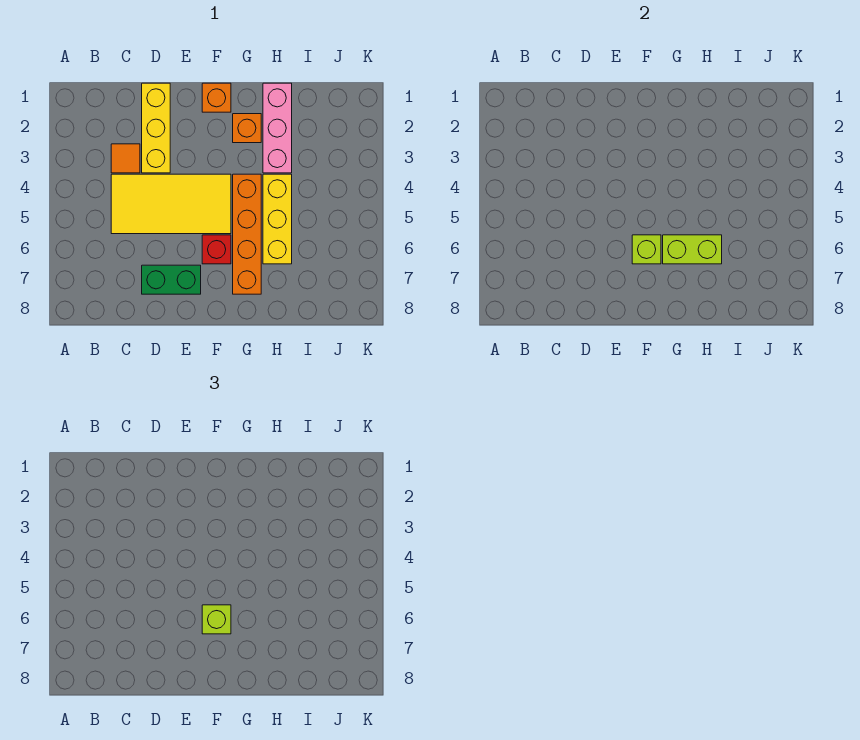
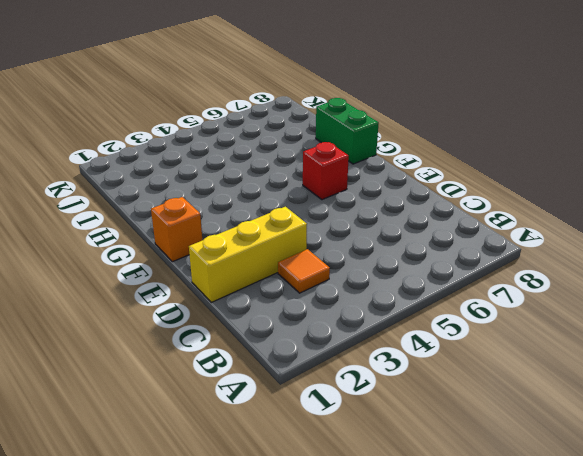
green 1x2 brick [316,98,379,164] -> green 1x2 brick moved to [142,265,201,294]
none -> yellow 2x4 tile [111,174,231,234]
none -> orange 1x1 brick [233,114,261,143]
none -> orange 1x4 brick [233,174,261,294]

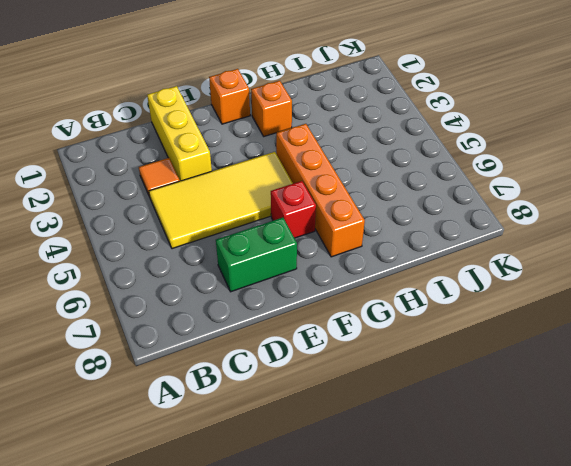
none -> pink 1x3 brick [263,83,292,173]
none -> yellow 1x3 brick [263,174,292,264]
none -> lime 1x1 brick [632,235,661,264]

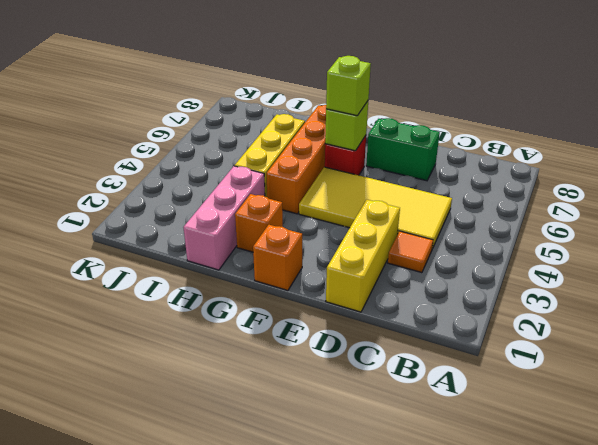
none -> lime 1x2 brick [663,235,722,264]

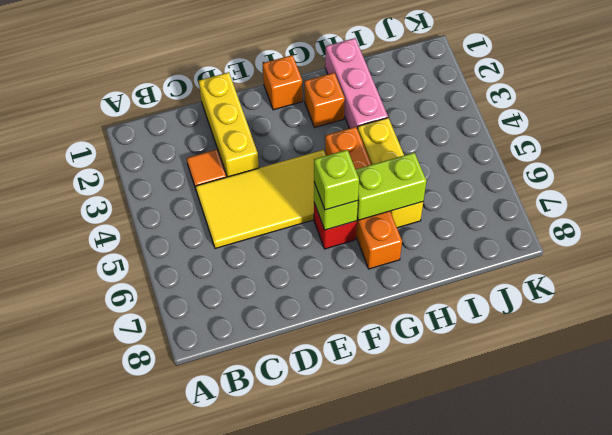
none -> green 1x2 brick [142,265,201,294]

